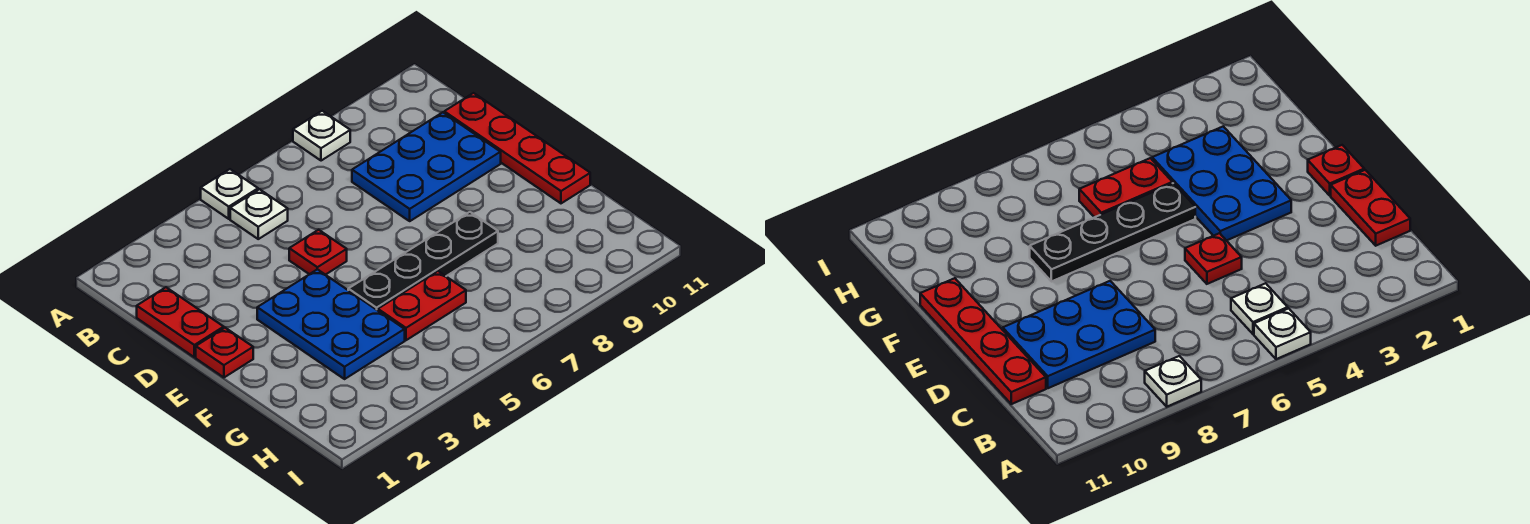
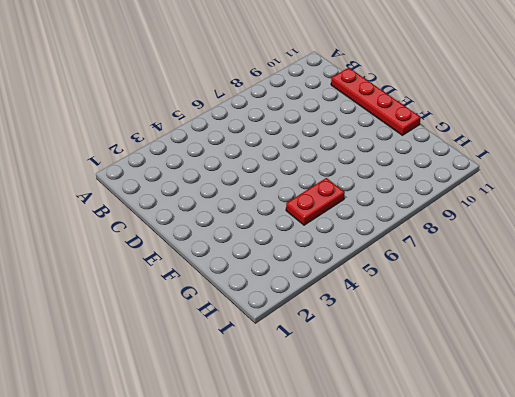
none -> white 1x1 plate [201,169,258,219]
none -> white 1x1 plate [293,111,350,161]

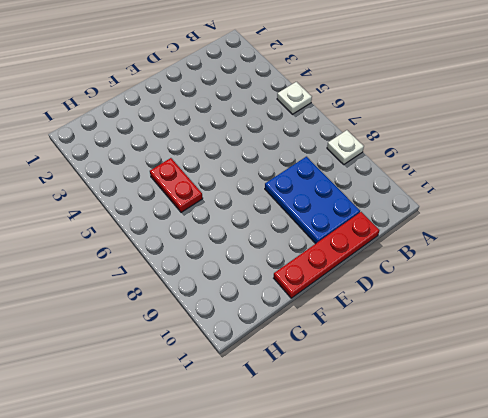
none -> white 1x1 plate [230,189,288,239]
none -> red 1x2 plate [137,287,224,357]

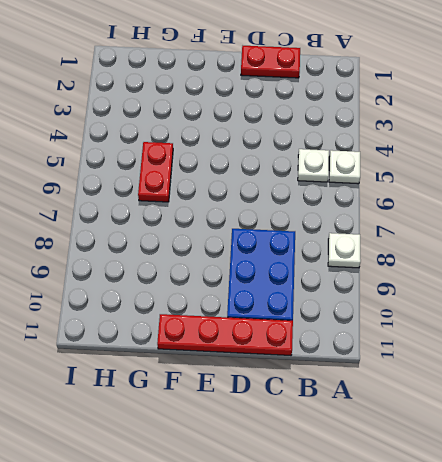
none -> red 1x1 plate [289,230,347,275]
none -> red 1x1 plate [196,328,253,377]

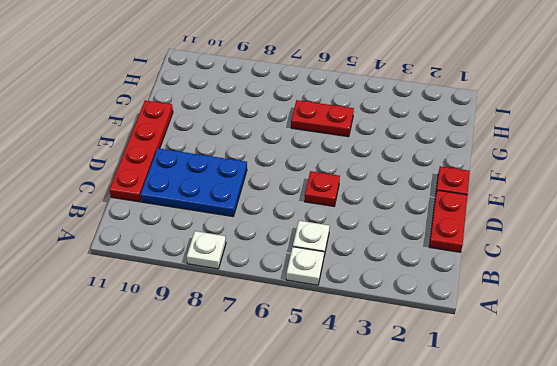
none -> blue 2x3 plate [257,269,405,379]
none -> black 1x4 plate [348,212,498,310]

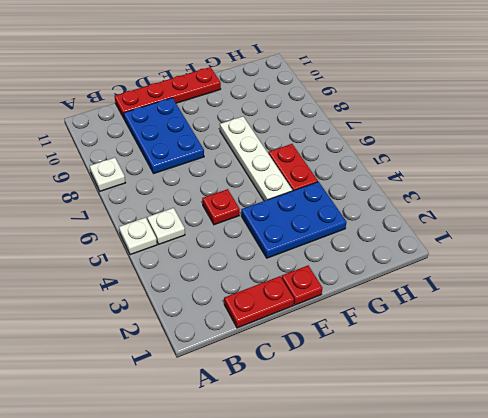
white 1x4 plate [220,116,292,201] -> black 1x4 plate [348,212,498,310]

